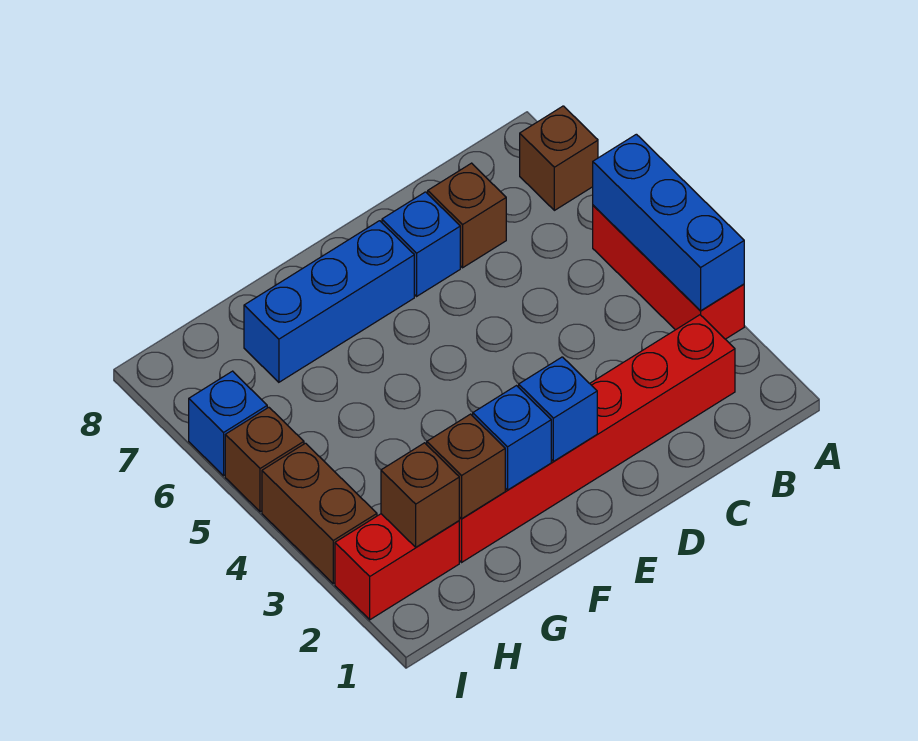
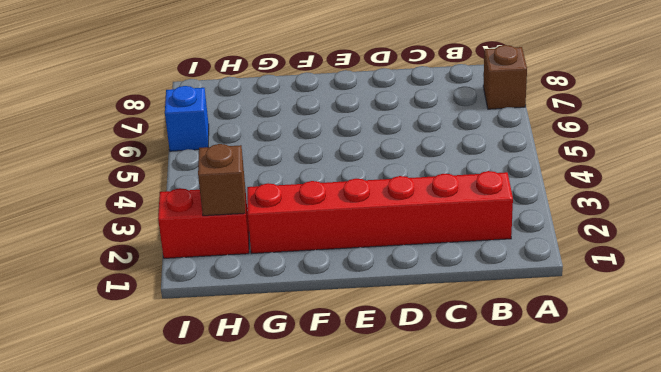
none -> red 1x3 brick [593,205,744,339]
none -> brown 1x1 brick [428,163,506,268]
none -> blue 1x1 brick [382,192,460,296]

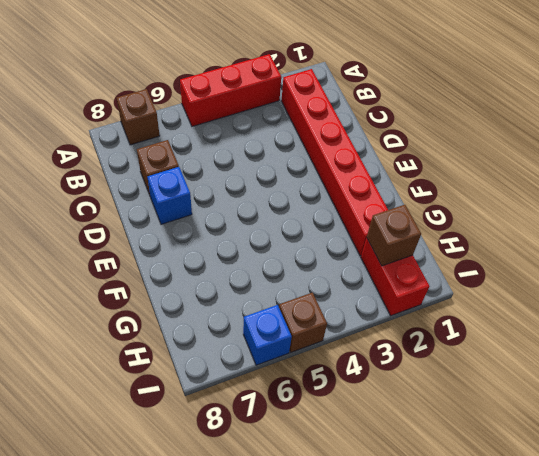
none -> blue 1x3 brick [244,221,414,382]
none -> brown 1x2 brick [262,443,377,584]
none -> blue 1x3 brick [593,134,744,311]

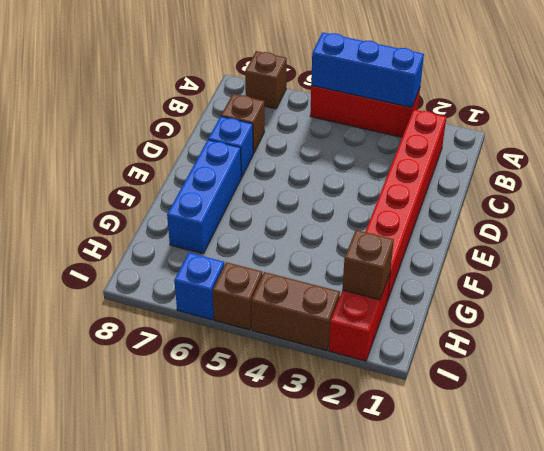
none -> blue 1x1 brick [519,357,597,461]
none -> blue 1x1 brick [473,386,551,490]
none -> brown 1x1 brick [427,414,505,519]

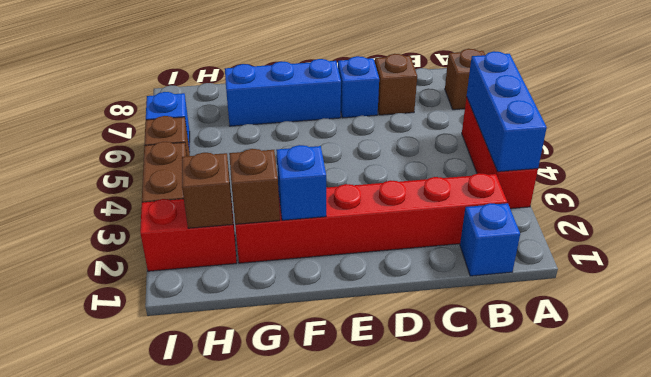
blue 1x1 brick [460,203,520,276] -> blue 1x1 brick moved to [519,357,597,461]

